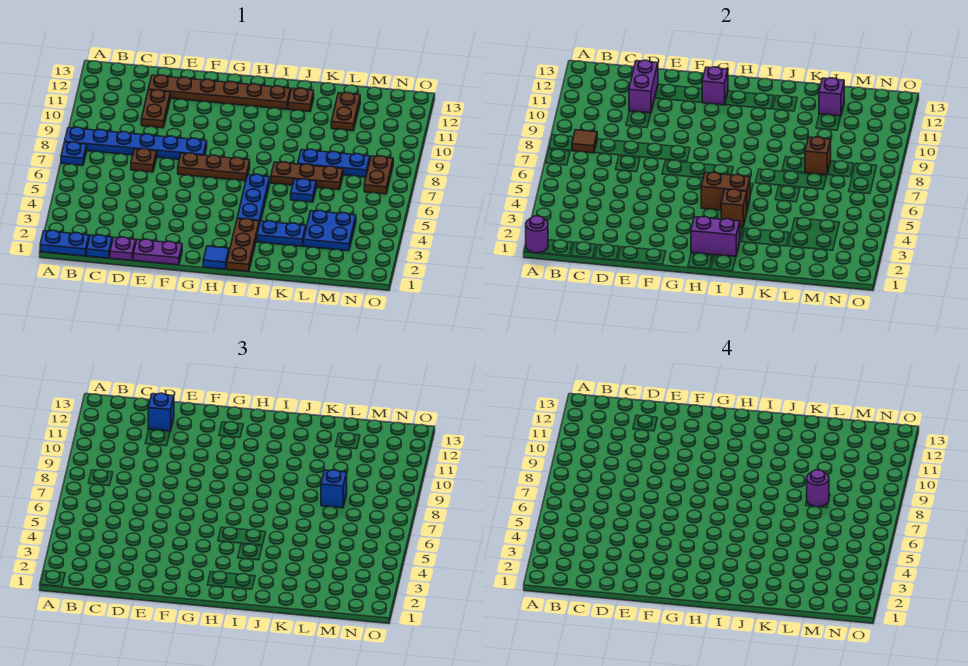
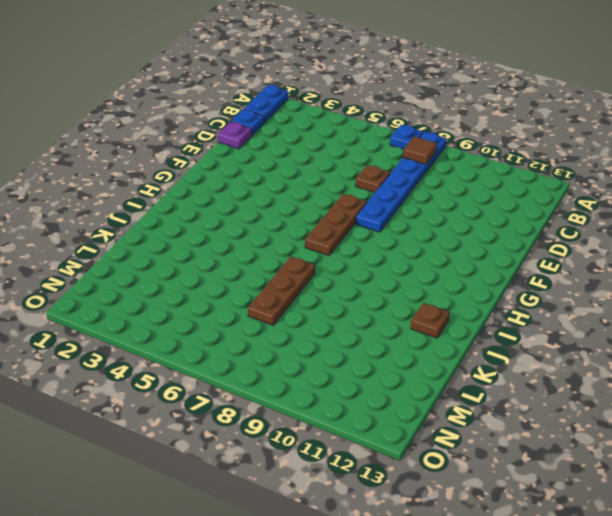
none -> brown 1x2 plate [141,90,170,128]
none -> brown 1x6 plate [148,75,291,109]
none -> purple 1x2 plate [133,239,182,265]
none -> blue 1x1 tile [203,246,229,269]

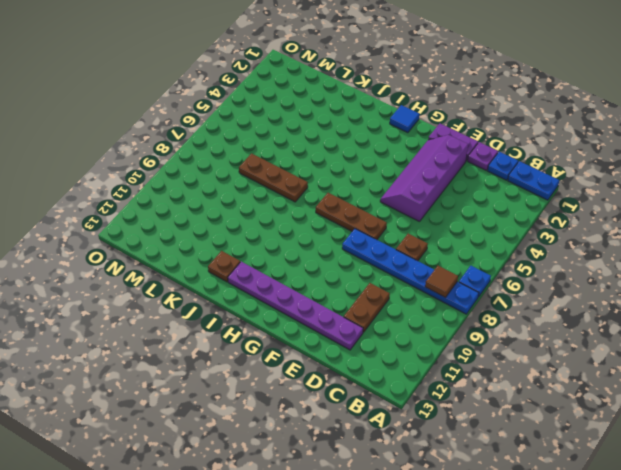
purple 1x6 plate [228,262,363,350] -> brown 1x6 plate [148,75,291,109]
purple 2x4 slope [380,135,468,222] -> none
none -> brown 1x3 plate [227,219,259,271]
none -> blue 1x3 plate [237,174,270,224]
none -> blue 1x2 plate [257,221,306,246]
none -> blue 1x1 plate [291,179,316,202]

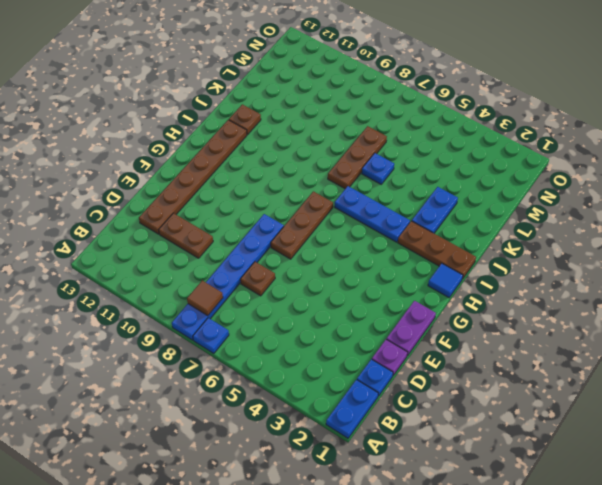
none -> blue 1x3 plate [298,149,370,177]
none -> blue 2x2 plate [304,210,356,251]
none -> brown 1x2 plate [331,93,360,131]
none -> brown 1x2 plate [364,156,393,194]

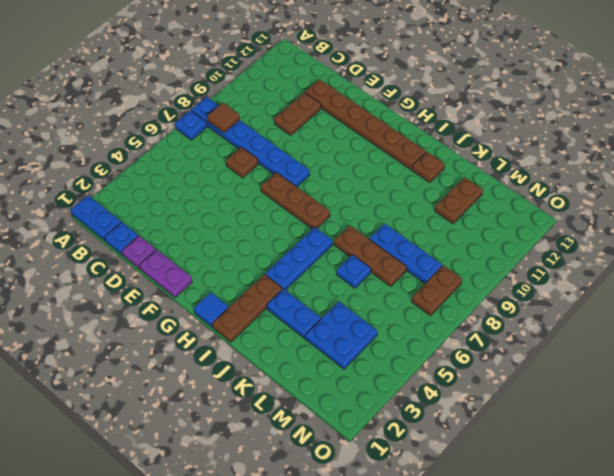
none -> purple 1x1 round brick [526,216,548,253]
none -> purple 1x2 brick [629,60,658,113]
none -> purple 1x1 brick [702,67,728,105]
none -> purple 1x2 brick [691,217,740,256]

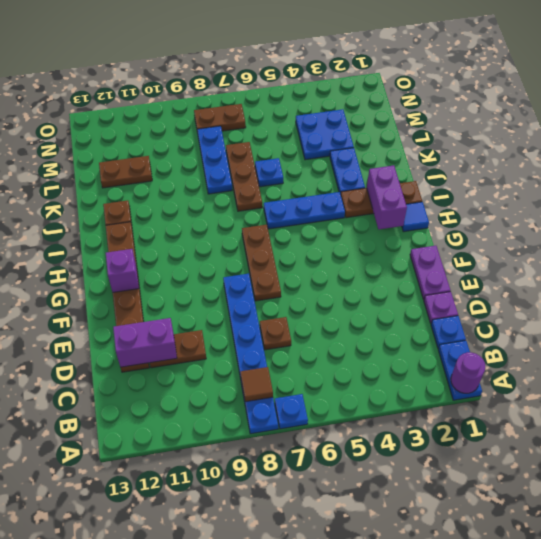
none -> brown 1x2 brick [701,172,750,210]
none -> brown 1x1 brick [721,189,747,227]
none -> brown 1x1 brick [805,137,831,175]
none -> purple 1x1 brick [819,78,844,116]

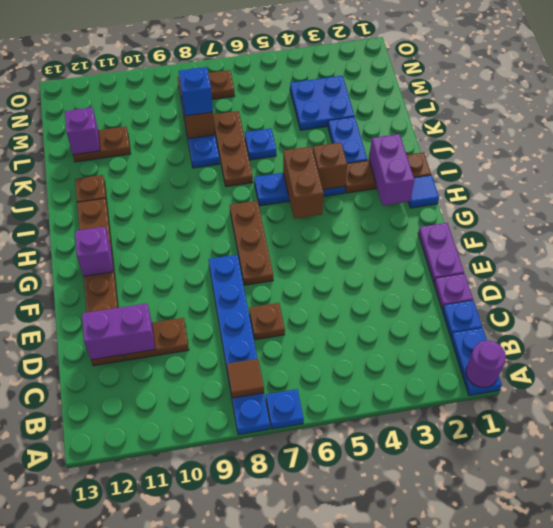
none -> blue 1x1 brick [148,393,174,431]
none -> purple 1x1 round brick [807,470,829,507]

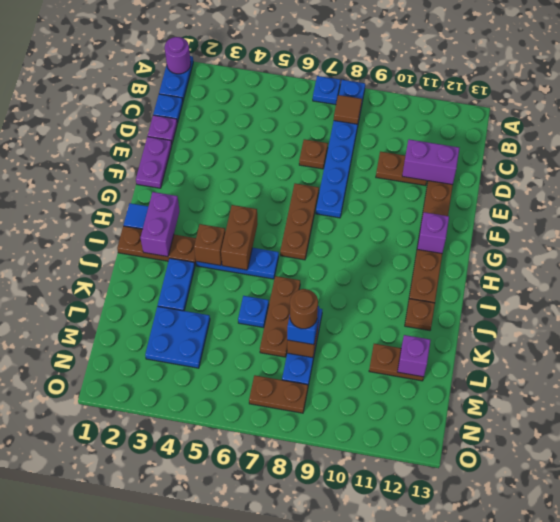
brown 1x1 round brick [290,289,318,329] -> purple 1x1 round brick [807,470,829,507]
none -> blue 1x1 brick [148,393,174,431]

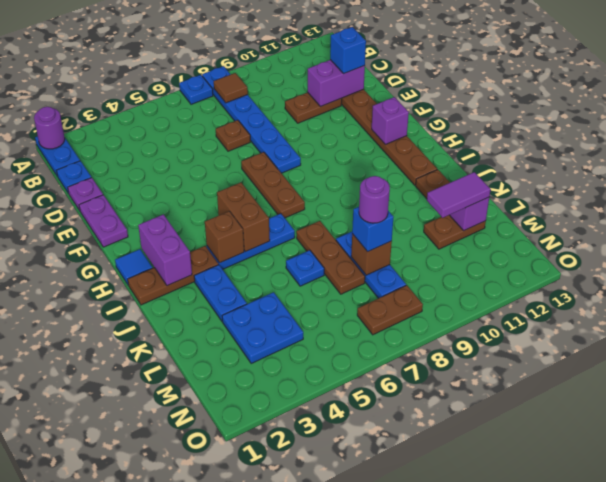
purple 1x2 tile [427,172,491,218] -> none

